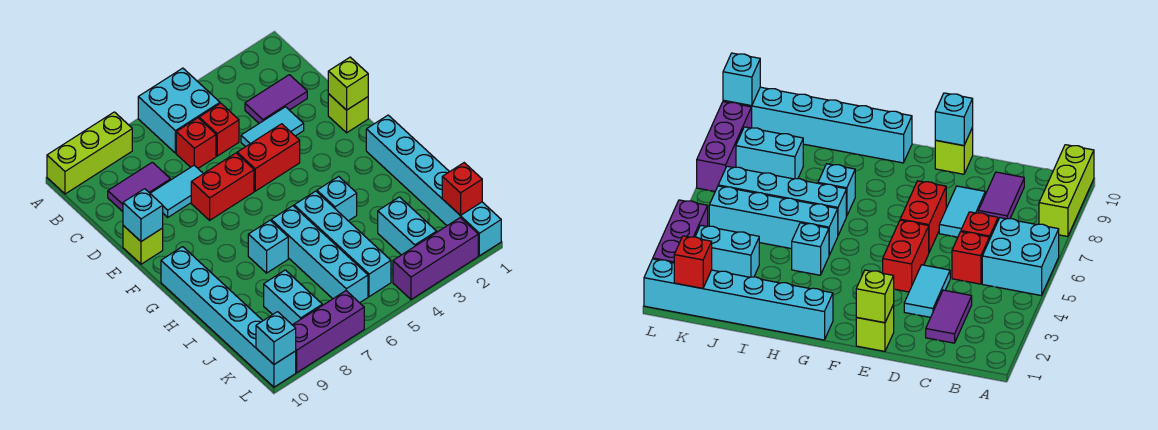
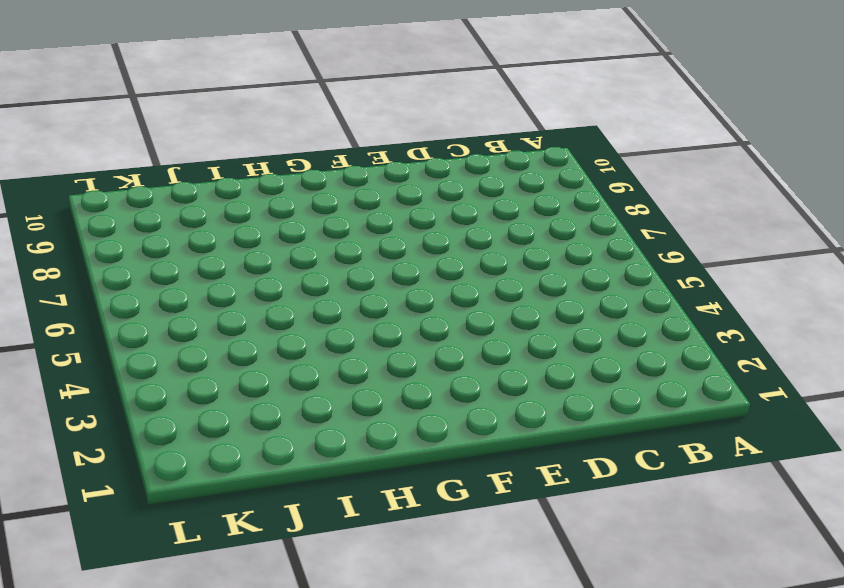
none -> cyan 2x2 brick [138,68,220,153]
none -> lime 1x3 brick [47,112,132,194]
none -> purple 1x2 tile [245,75,307,123]

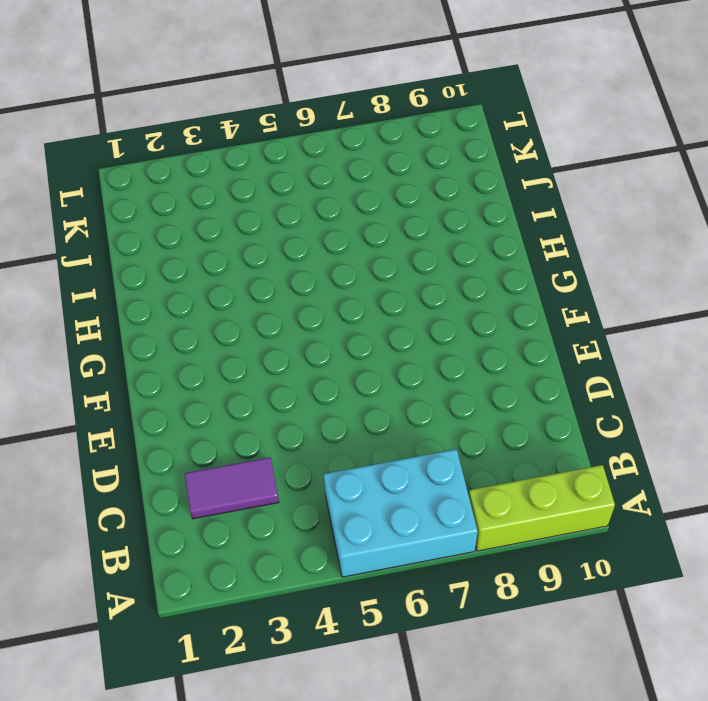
cyan 2x3 brick [324,449,478,577] -> cyan 2x2 brick [138,68,220,153]
none -> red 1x1 brick [199,103,239,156]
none -> red 1x1 brick [176,118,216,168]
none -> purple 1x2 tile [108,162,170,212]

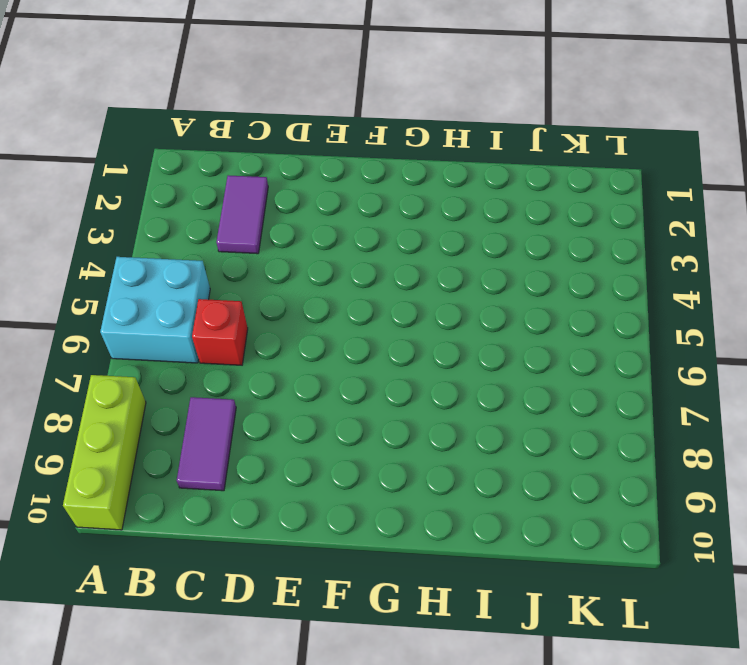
none -> red 1x1 brick [199,103,239,156]
none -> cyan 1x2 tile [241,107,304,147]
none -> cyan 1x2 tile [150,165,203,217]

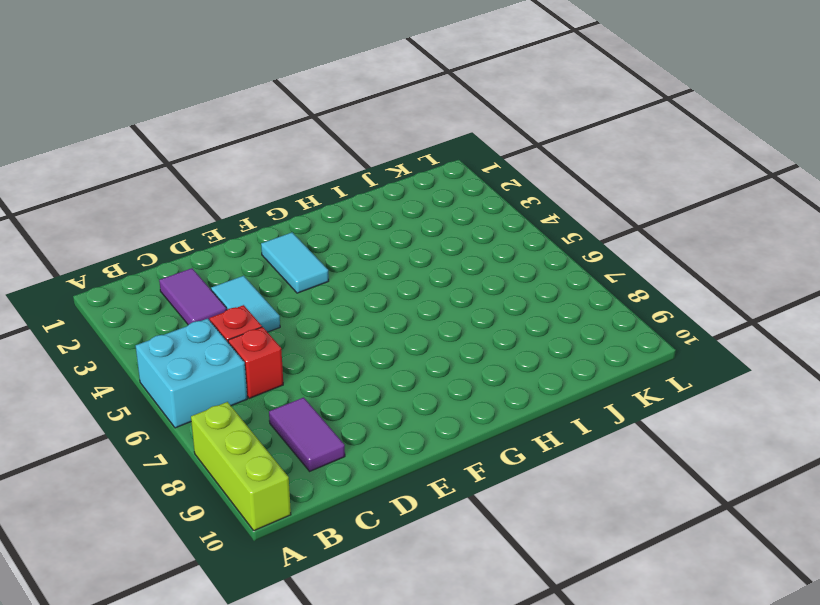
cyan 1x2 tile [261,232,329,293] -> cyan 1x2 tile moved to [150,165,203,217]
none -> lime 1x1 brick [328,94,368,133]
none -> red 1x2 brick [237,124,300,191]
none -> red 1x2 brick [191,153,254,220]

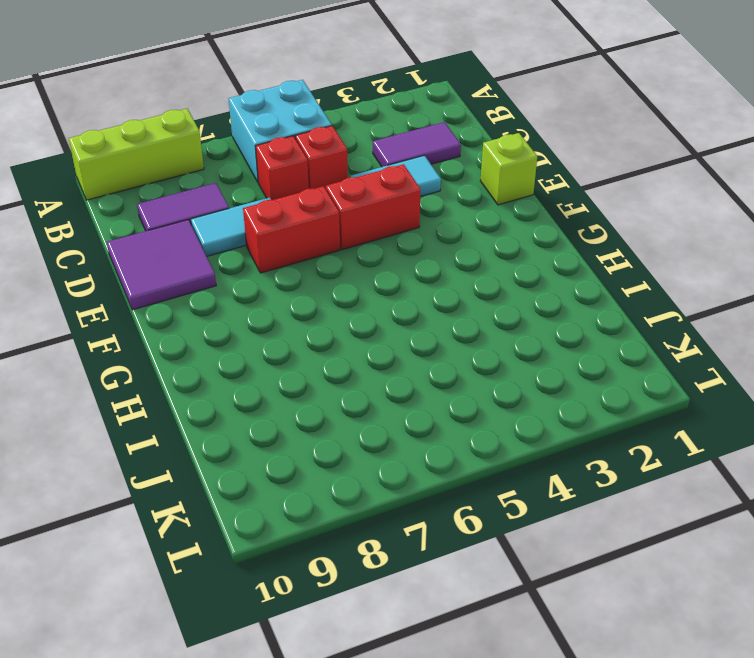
purple 2x2 tile [107,220,216,310] -> lime 1x1 brick [123,225,163,264]
none -> cyan 1x6 brick [366,115,501,256]
none -> cyan 1x6 brick [161,247,296,387]
none -> cyan 1x1 brick [317,176,357,221]

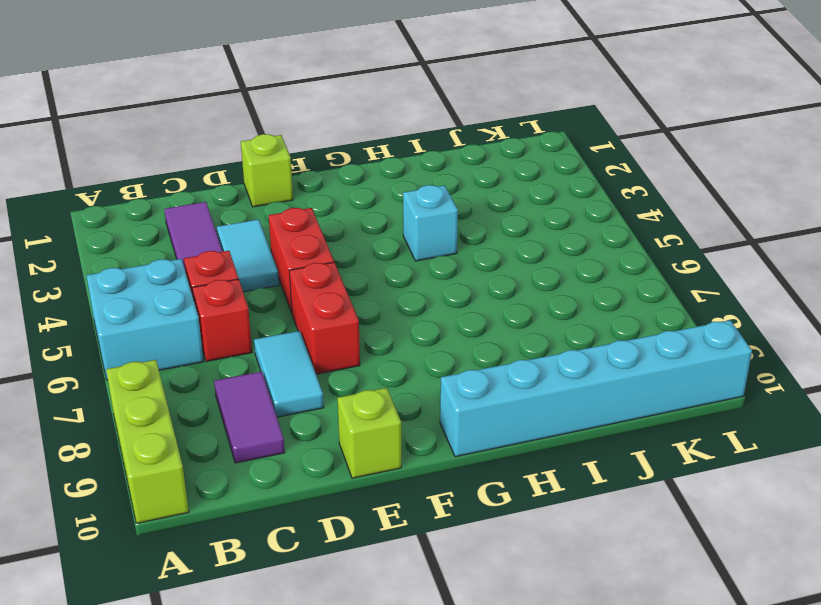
none -> cyan 1x6 brick [366,115,501,256]
none -> cyan 1x4 brick [294,191,391,297]
none -> cyan 1x4 brick [271,206,368,303]

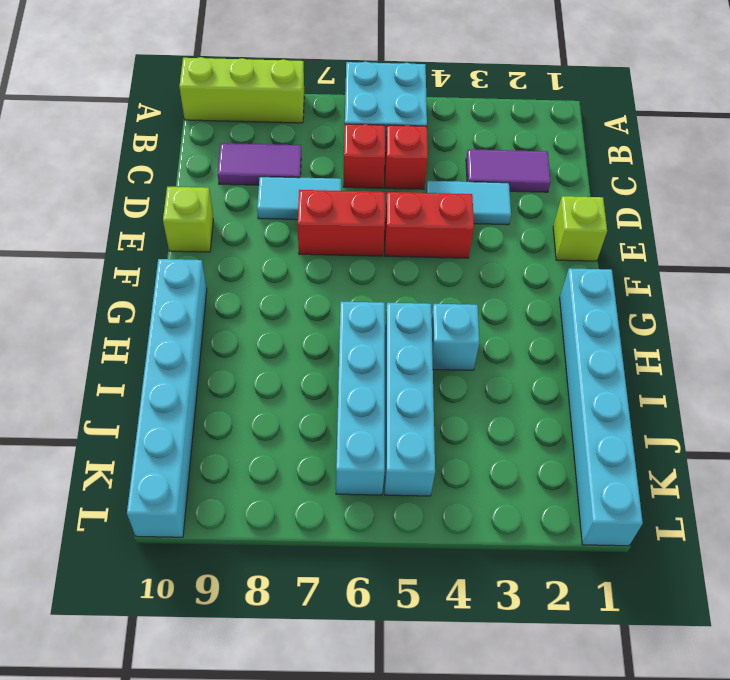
none -> cyan 1x1 brick [248,220,288,273]
none -> cyan 1x2 brick [378,197,437,255]
none -> cyan 1x2 brick [264,270,322,325]

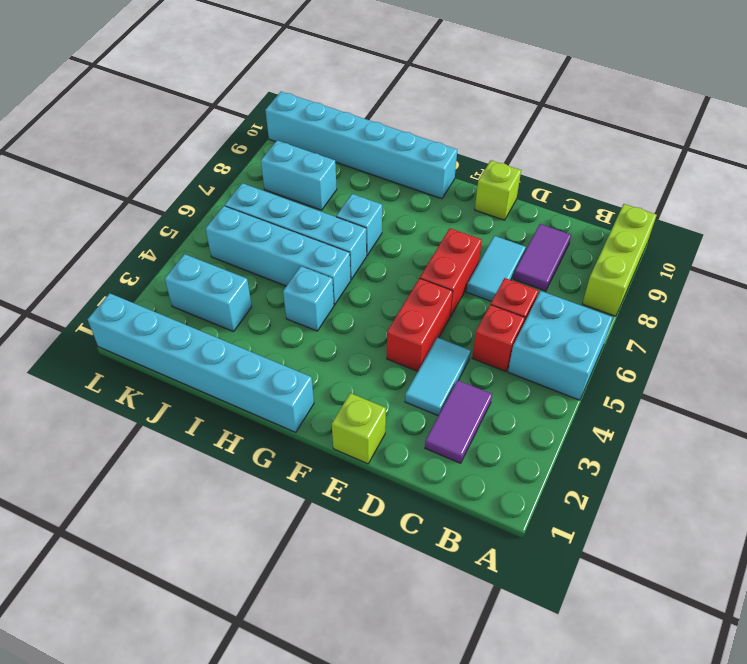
none -> purple 1x3 brick [393,218,478,299]
none -> purple 1x3 brick [293,291,364,372]
none -> lime 1x1 brick [328,57,368,110]

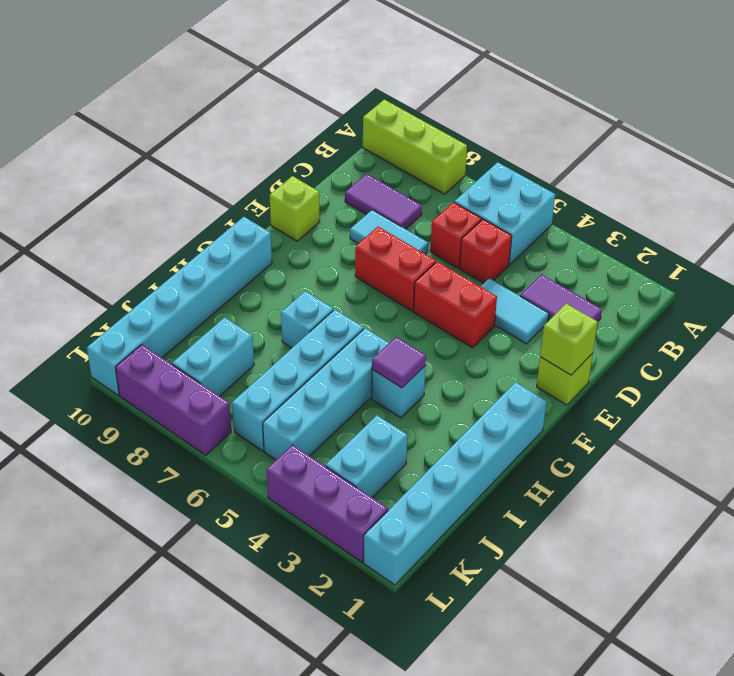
purple 1x1 tile [372,337,426,388] -> none
none -> cyan 1x1 brick [123,189,163,242]
none -> red 1x1 brick [442,163,482,215]
none -> cyan 1x1 brick [256,312,296,364]

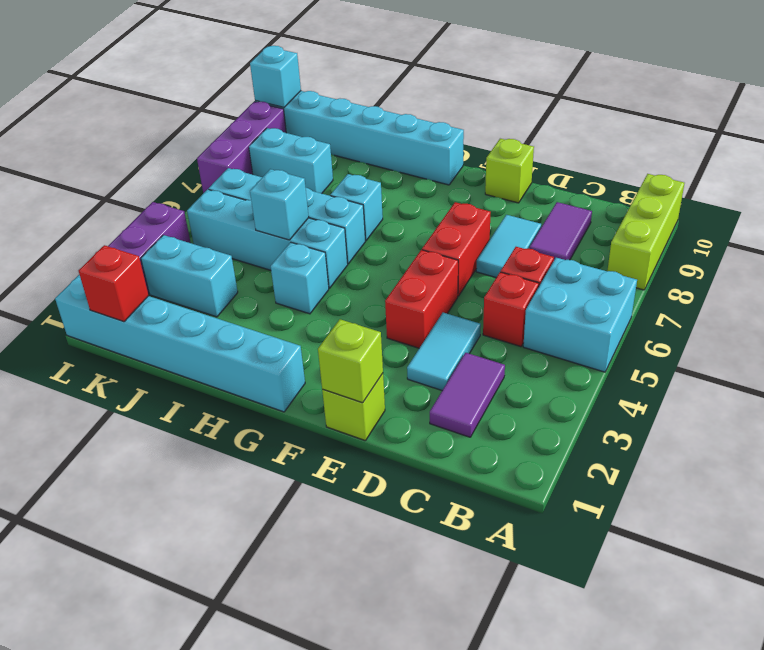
cyan 1x1 brick [250,169,309,240] -> cyan 1x1 brick moved to [123,189,163,242]

